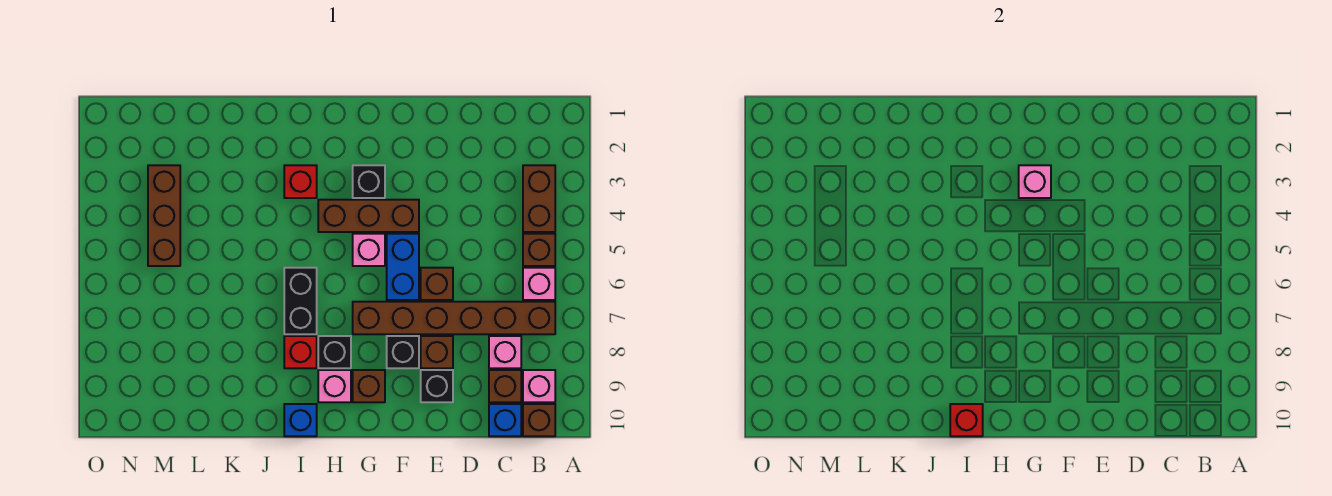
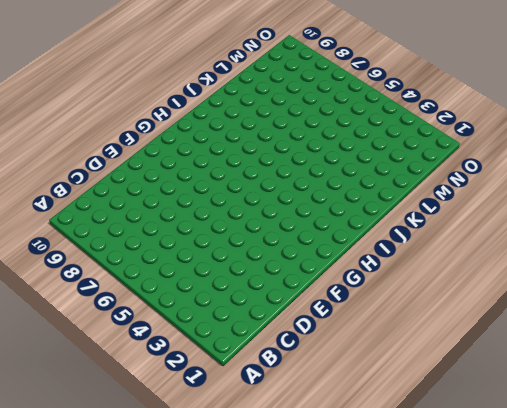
none -> brown 1x2 brick [523,165,555,232]
none -> brown 1x1 brick [523,234,555,266]
none -> pink 1x1 brick [523,268,555,300]

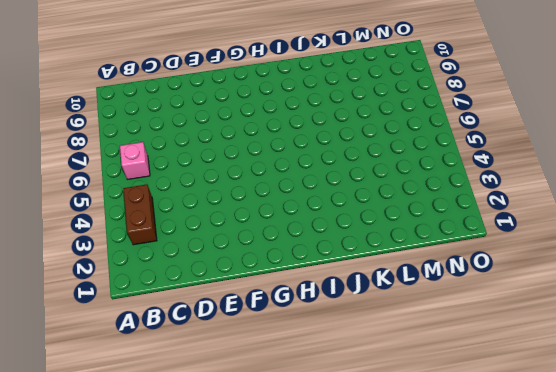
none -> brown 1x1 brick [523,234,555,266]
none -> brown 1x6 brick [353,302,555,334]
none -> pink 1x1 brick [523,370,555,402]

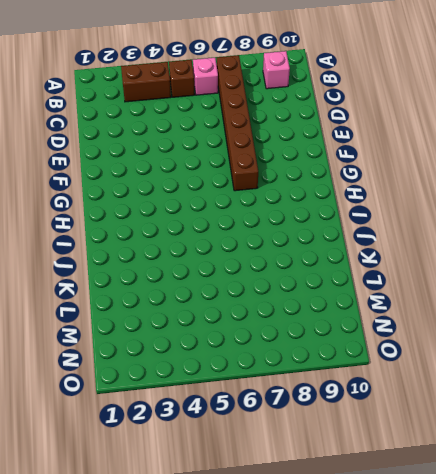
none -> brown 1x1 brick [523,404,555,436]
none -> pink 1x1 brick [489,336,521,368]
none -> brown 1x1 brick [489,370,521,402]

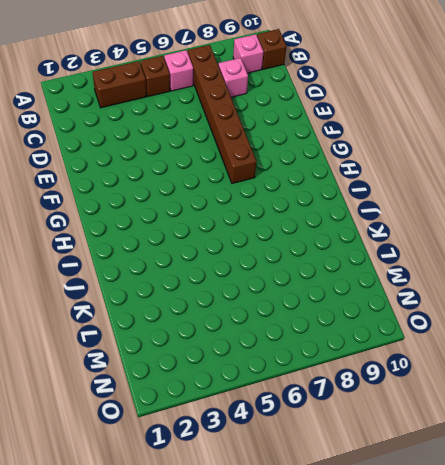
none -> brown 1x1 brick [489,370,521,402]
none -> blue 1x1 brick [489,404,521,436]
none -> brown 1x1 brick [421,268,453,300]

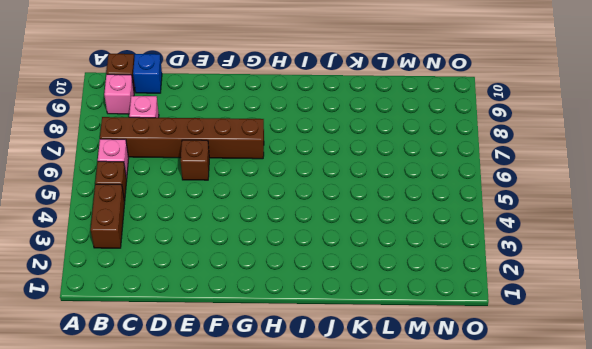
none -> brown 1x1 brick [489,370,521,402]
none -> brown 1x1 brick [421,336,453,368]
none -> black 1x1 brick [421,370,453,402]

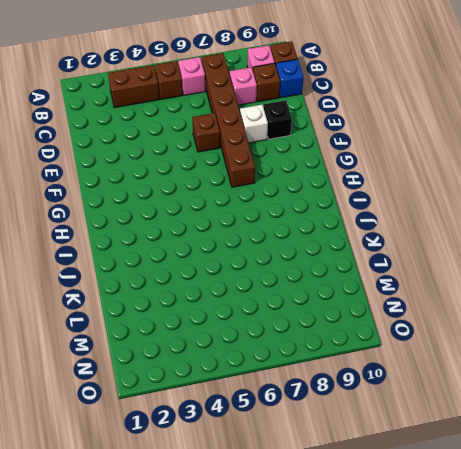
white 1x1 brick [240,105,268,143] -> brown 1x1 brick [421,336,453,368]
none -> brown 1x3 brick [318,200,419,232]
none -> blue 1x2 brick [387,234,419,300]
none -> black 1x1 brick [387,336,419,368]

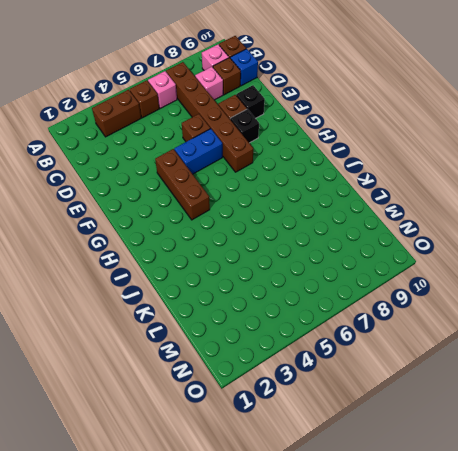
none -> black 1x1 brick [353,165,385,198]
none -> pink 1x1 brick [353,234,385,266]
none -> brown 1x1 brick [353,370,385,402]

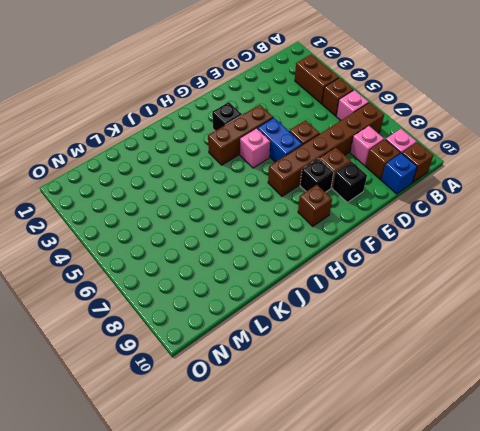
none -> black 1x1 brick [318,336,351,368]
none -> pink 1x1 brick [318,370,351,402]
none -> red 1x1 brick [284,165,317,198]

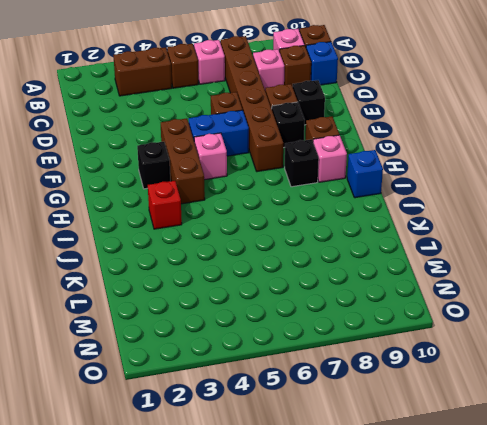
none -> black 1x2 brick [284,268,317,334]
none -> red 1x1 brick [284,336,317,368]
none -> brown 1x3 brick [148,165,180,266]

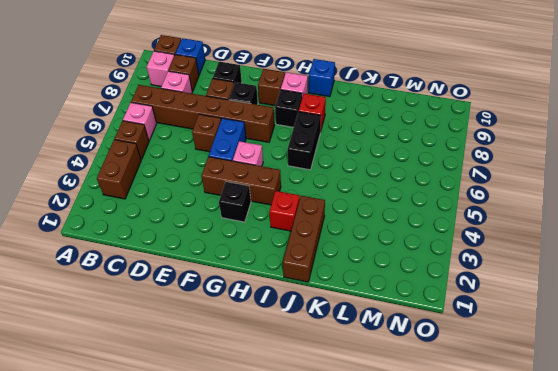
brown 1x3 brick [283,196,325,282] -> brown 1x3 brick moved to [148,165,180,266]
none -> pink 1x1 brick [1019,165,1051,198]
none -> red 1x1 brick [950,404,983,436]

